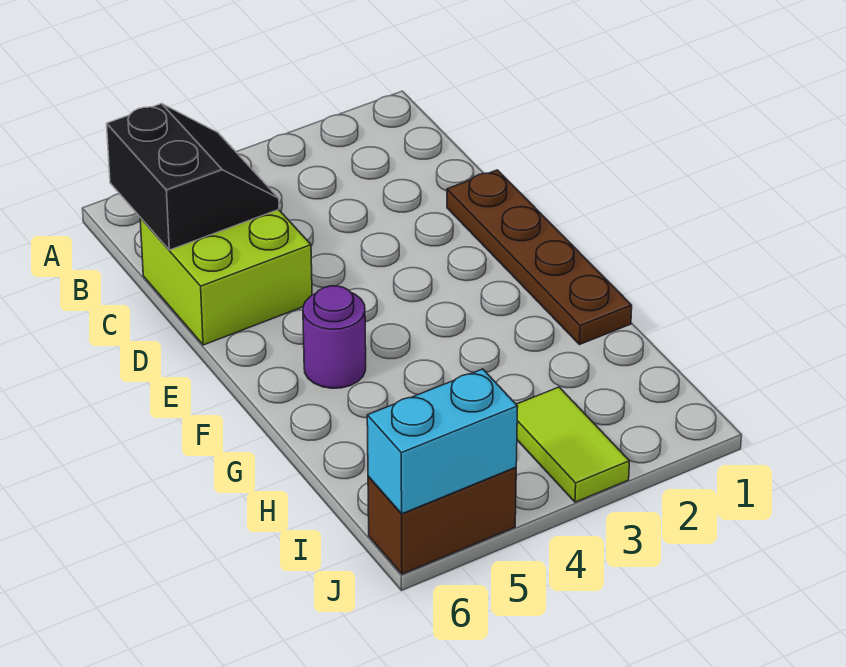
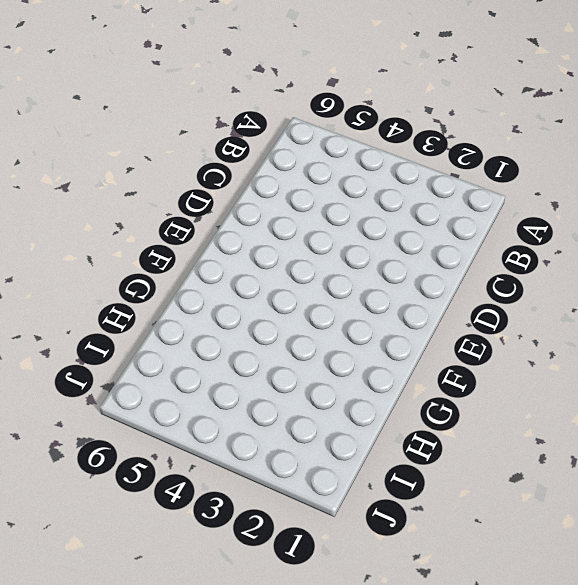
none -> lime 2x2 brick [140,210,312,345]
none -> brown 1x4 plate [447,170,632,345]

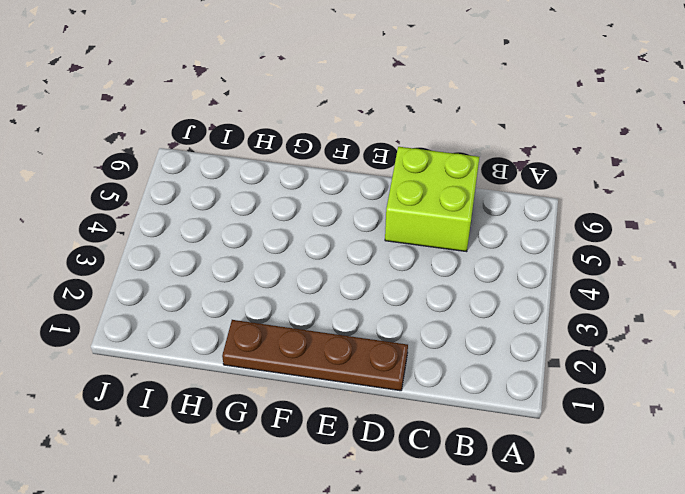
none -> purple 1x1 round brick [303,286,366,388]
none -> lime 1x2 tile [516,387,629,502]

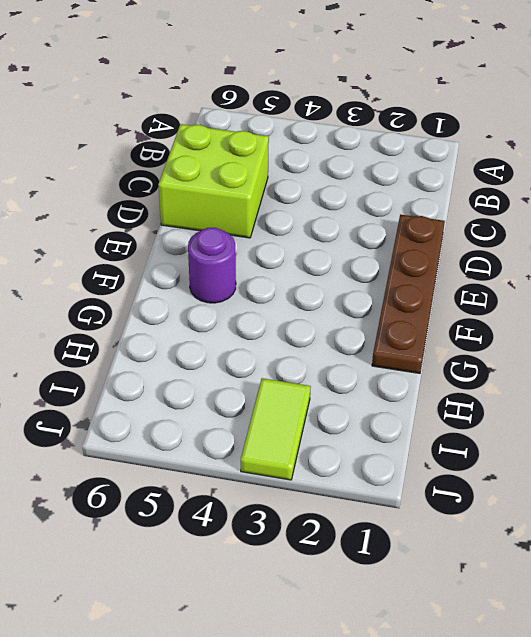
none -> brown 1x2 brick [368,467,516,574]
none -> black 2x2 slope [107,104,279,250]

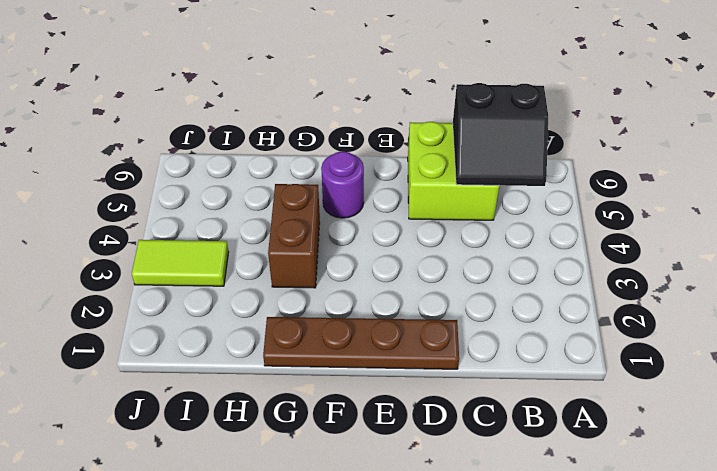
brown 1x2 brick [268,184,320,288] -> brown 1x2 brick moved to [368,467,516,574]
none -> cyan 1x2 brick [367,369,518,514]

